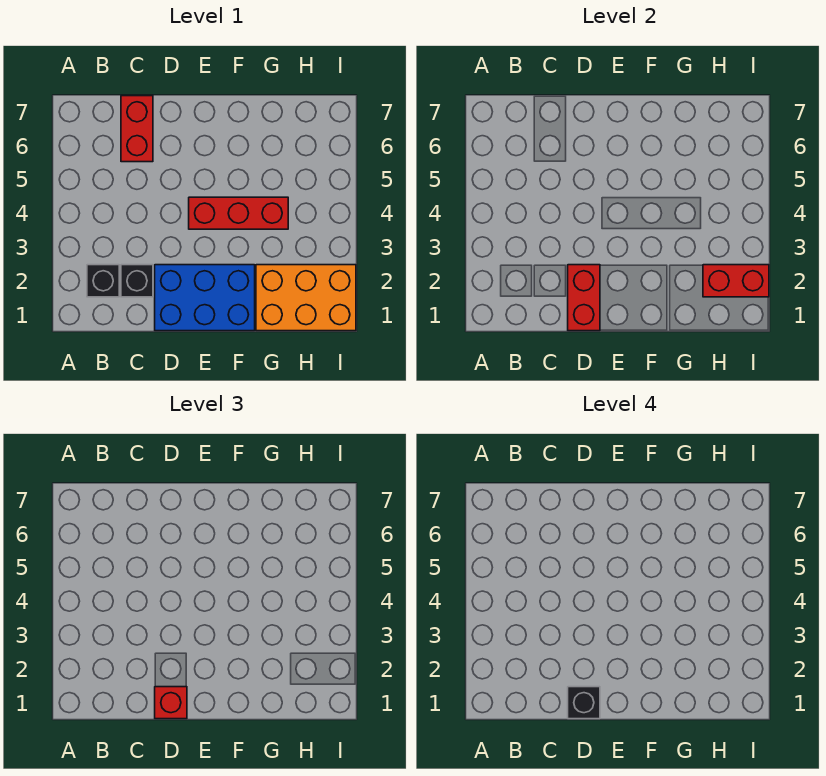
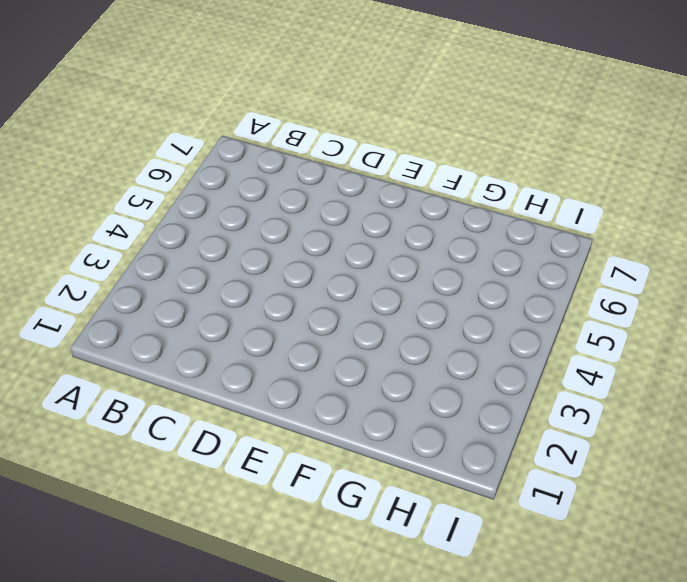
none -> black 1x1 brick [87,265,119,297]
none -> black 1x1 brick [121,265,153,297]

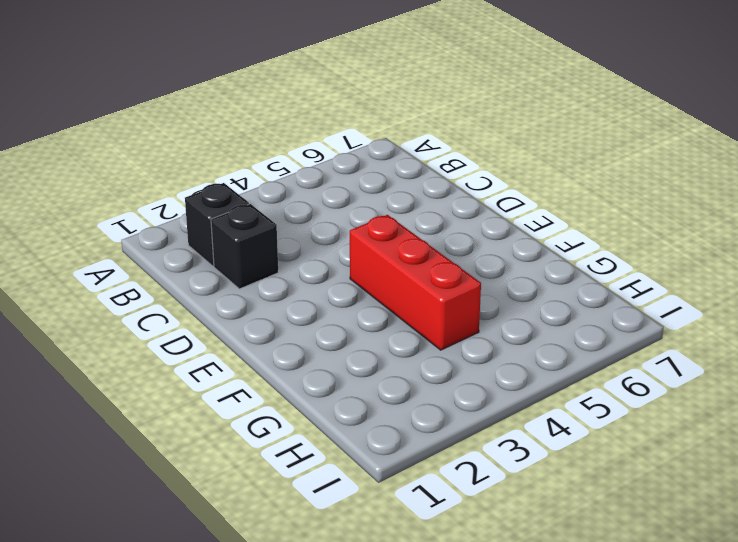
none -> red 1x2 brick [121,96,153,162]
none -> blue 2x3 brick [155,265,255,331]

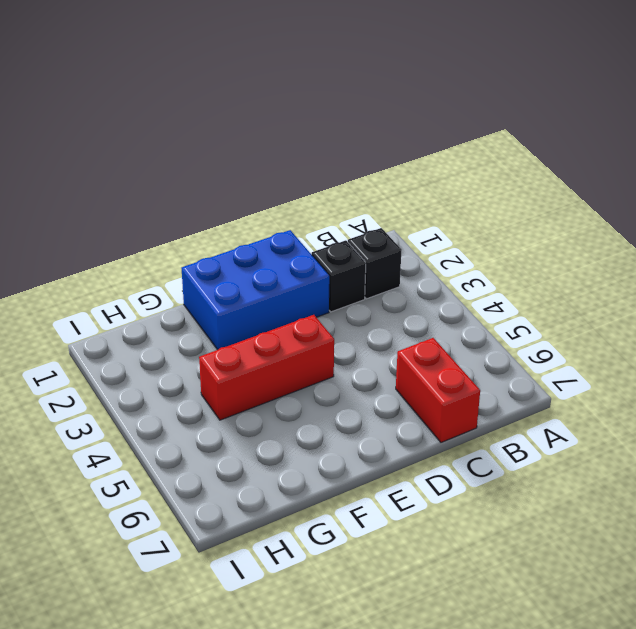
none -> orange 2x3 brick [256,265,356,331]
none -> red 1x2 brick [568,265,600,331]

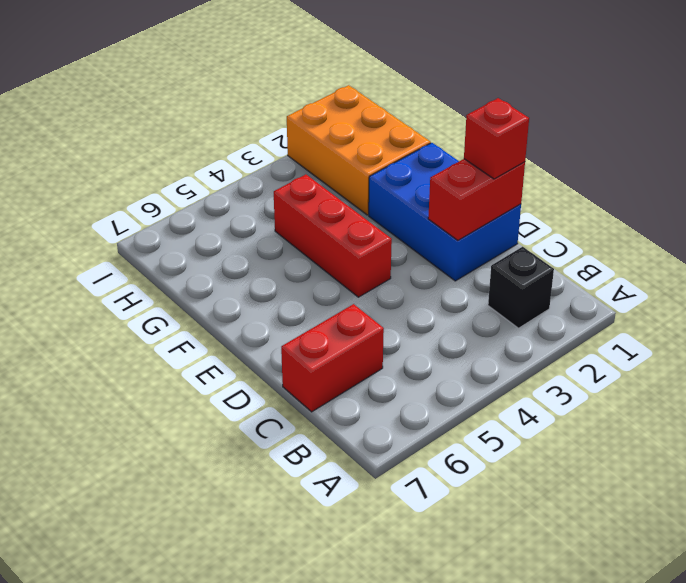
none -> black 1x1 brick [121,265,153,297]
none -> red 1x2 brick [703,265,769,297]

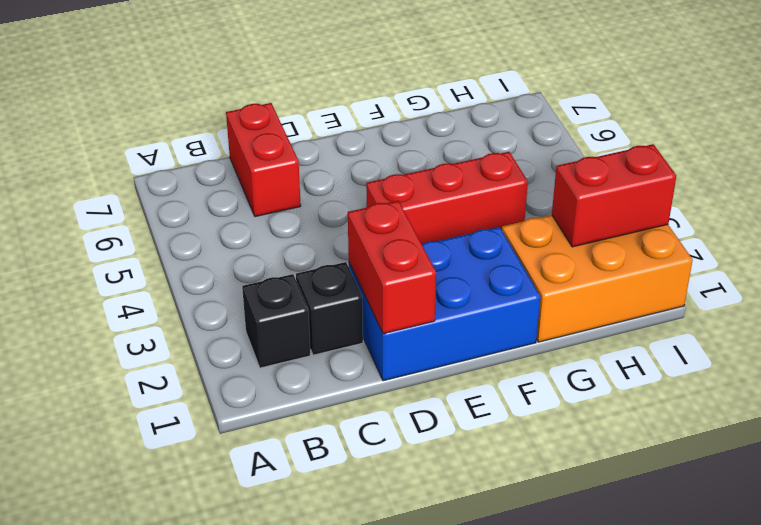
none -> red 1x1 brick [155,687,187,719]
none -> black 1x1 brick [568,687,600,719]

